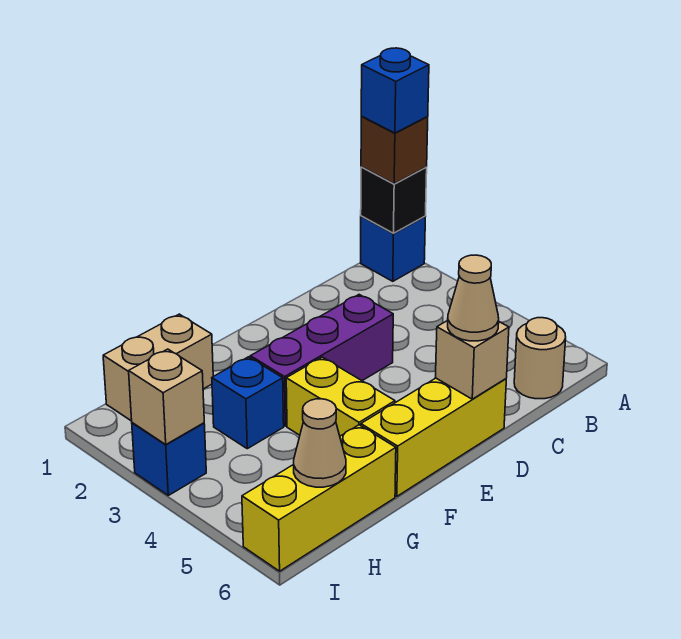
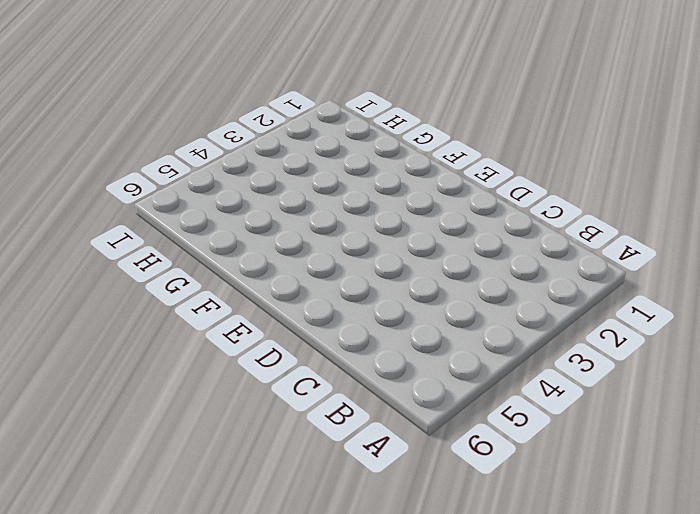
none -> blue 1x1 brick [361,216,425,281]
none -> tan 1x1 round brick [514,318,566,399]
none -> purple 1x3 brick [250,295,393,426]

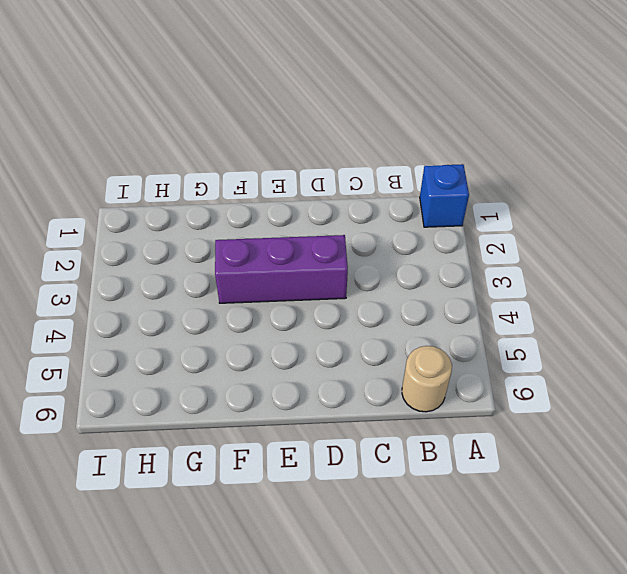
none -> yellow 1x3 brick [361,378,506,496]
none -> yellow 1x2 brick [286,357,395,436]
none -> tan 1x2 brick [103,314,213,421]

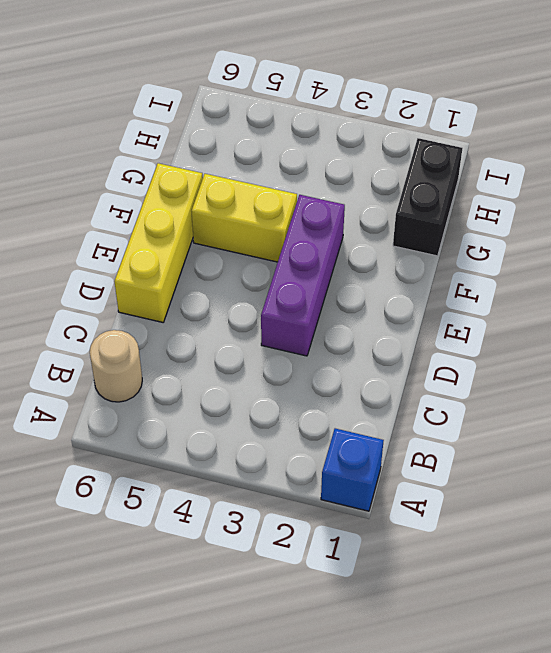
black 1x2 brick [393,138,462,256] -> tan 1x2 brick [103,314,213,421]
none -> blue 1x1 brick [212,357,284,449]
none -> yellow 1x3 brick [242,425,396,571]
none -> blue 1x1 brick [132,423,206,495]

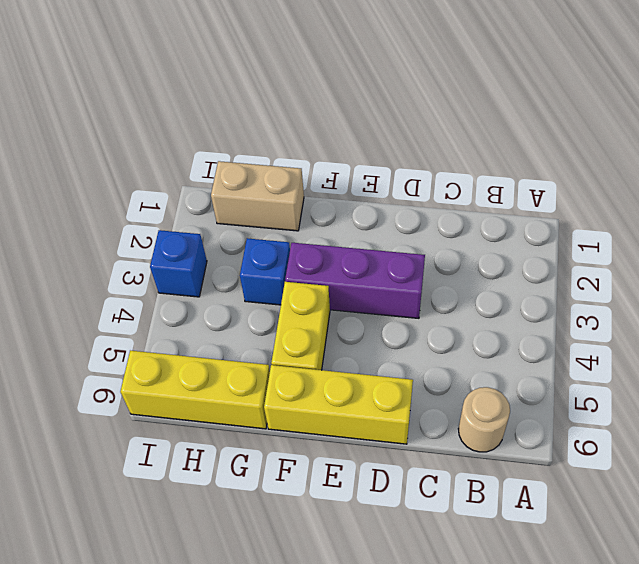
none -> blue 1x1 brick [361,216,425,281]
none -> black 1x1 brick [361,167,427,233]
none -> tan 1x1 brick [435,320,509,399]

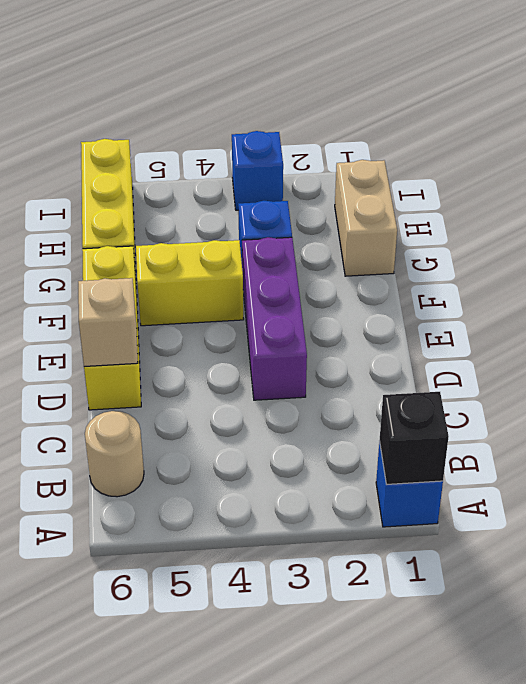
none -> tan 1x1 cone [294,399,346,487]
none -> tan 1x1 brick [129,349,204,444]
none -> brown 1x1 brick [361,117,428,184]

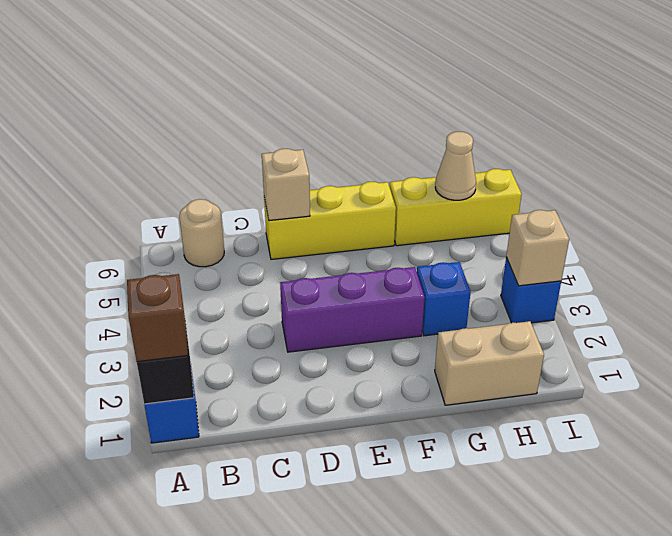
none -> yellow 1x2 brick [286,357,395,436]
none -> tan 1x1 cone [448,255,499,341]
none -> blue 1x1 brick [361,48,429,133]

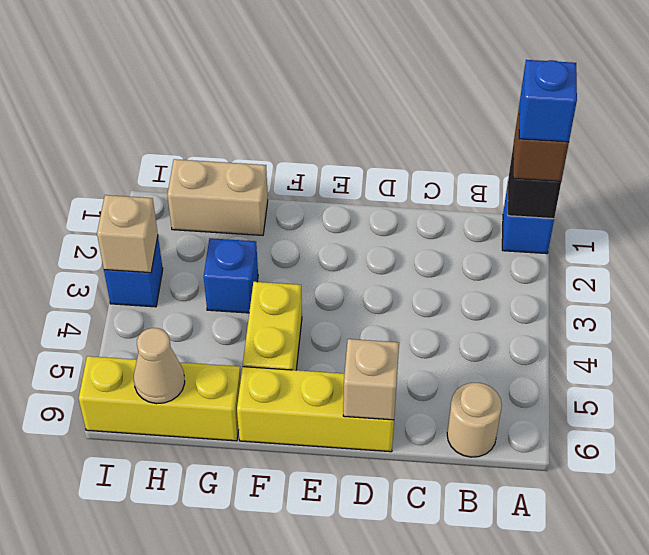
none -> purple 1x3 brick [250,295,393,426]
none -> tan 1x1 cone [448,255,499,341]

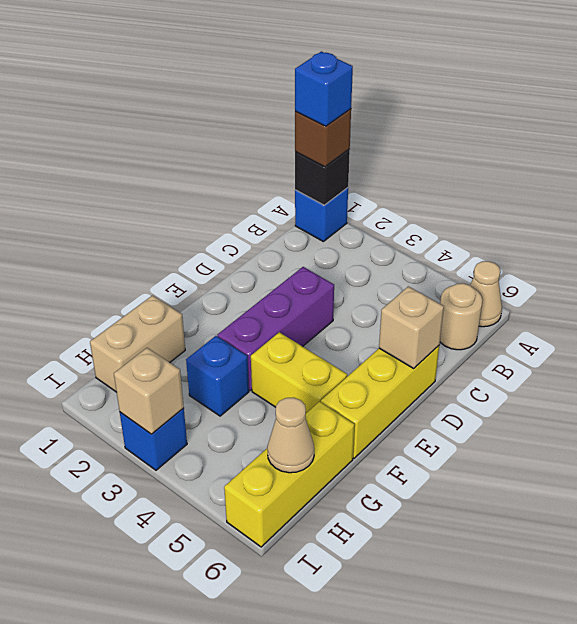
tan 1x1 cone [470,261,502,327] -> tan 1x1 cone moved to [448,255,499,341]

